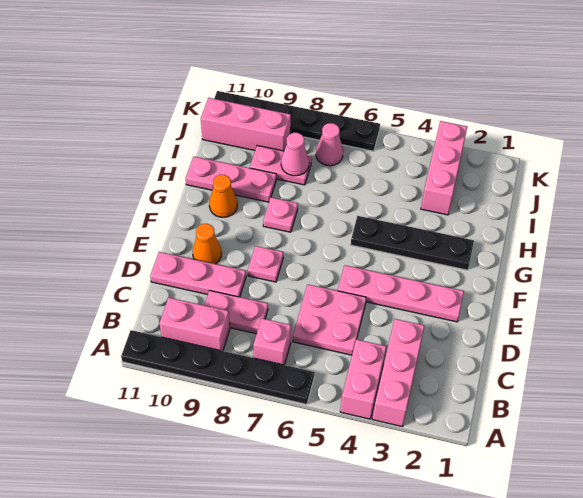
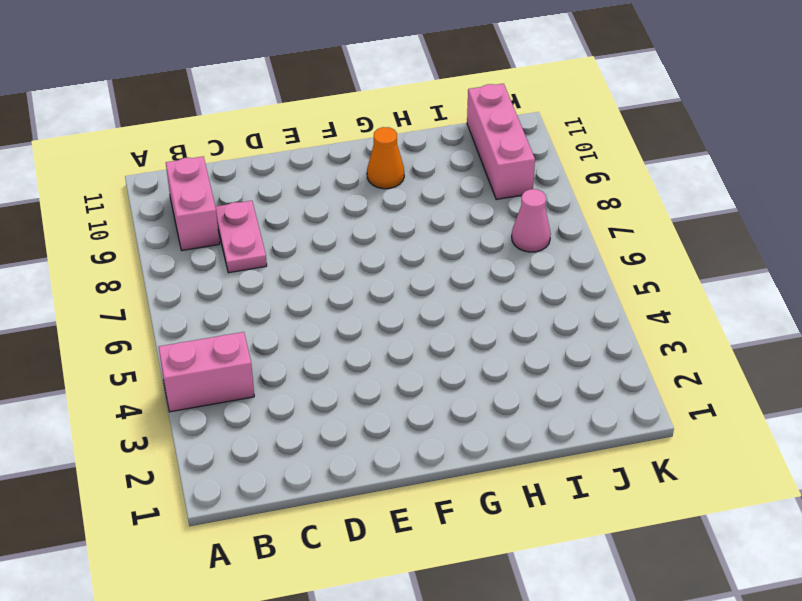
none -> pink 1x3 brick [372,319,424,427]
none -> black 1x6 plate [121,330,314,404]
none -> pink 1x1 brick [253,318,291,365]

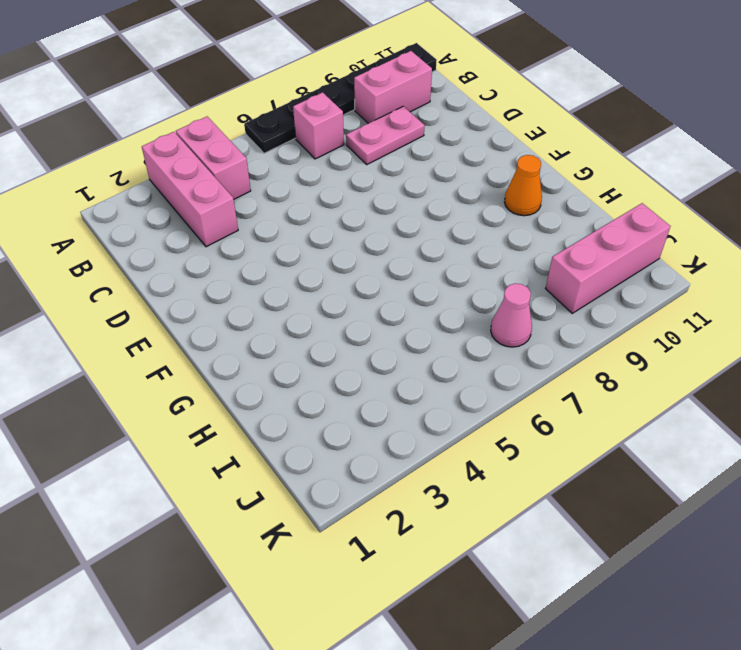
none -> pink 2x2 plate [293,284,366,355]
none -> pink 1x3 plate [150,252,246,297]
none -> pink 1x4 plate [338,265,464,322]

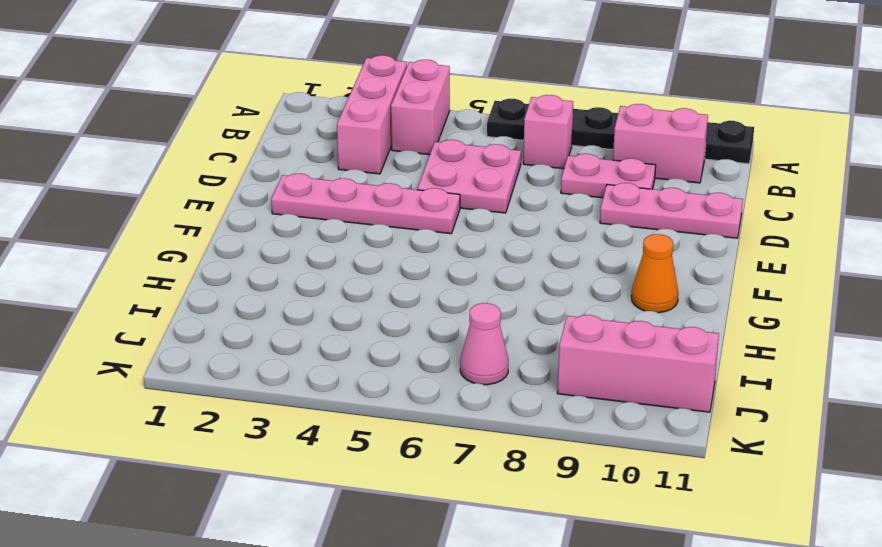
none -> pink 1x1 plate [248,246,283,282]
none -> orange 1x1 cone [193,224,222,264]
none -> black 1x4 plate [351,216,474,270]

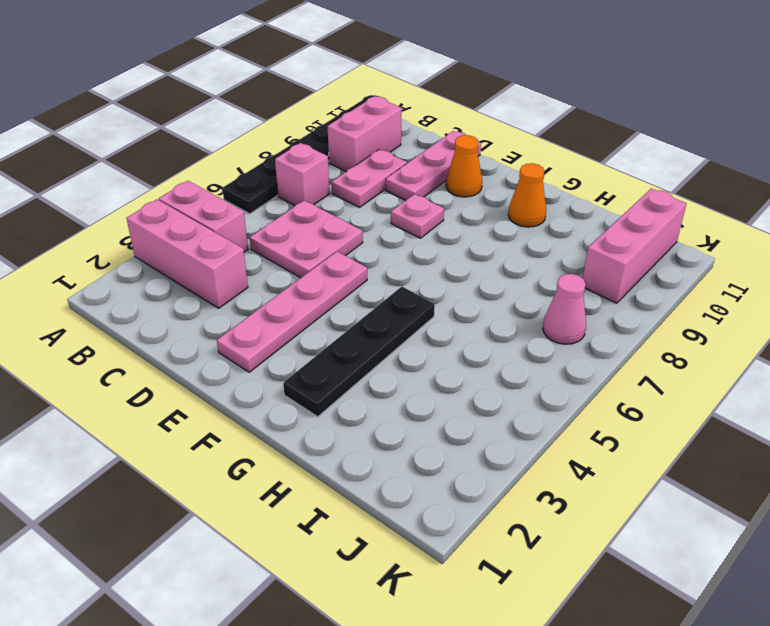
none -> pink 1x1 plate [263,198,298,232]
none -> pink 1x3 plate [186,157,276,202]
none -> pink 1x3 brick [421,121,467,215]

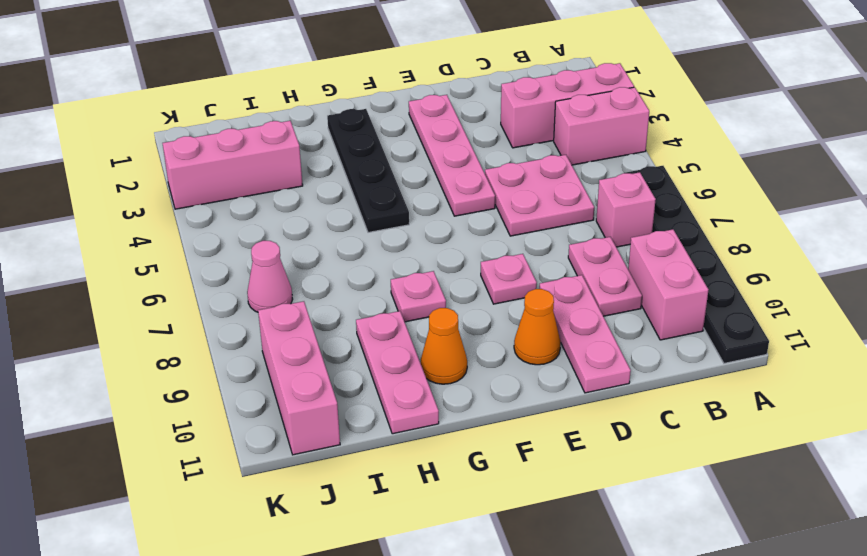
none -> pink 1x2 plate [250,146,312,185]
none -> black 1x6 plate [214,91,380,151]
none -> pink 1x1 cone [281,133,309,176]

